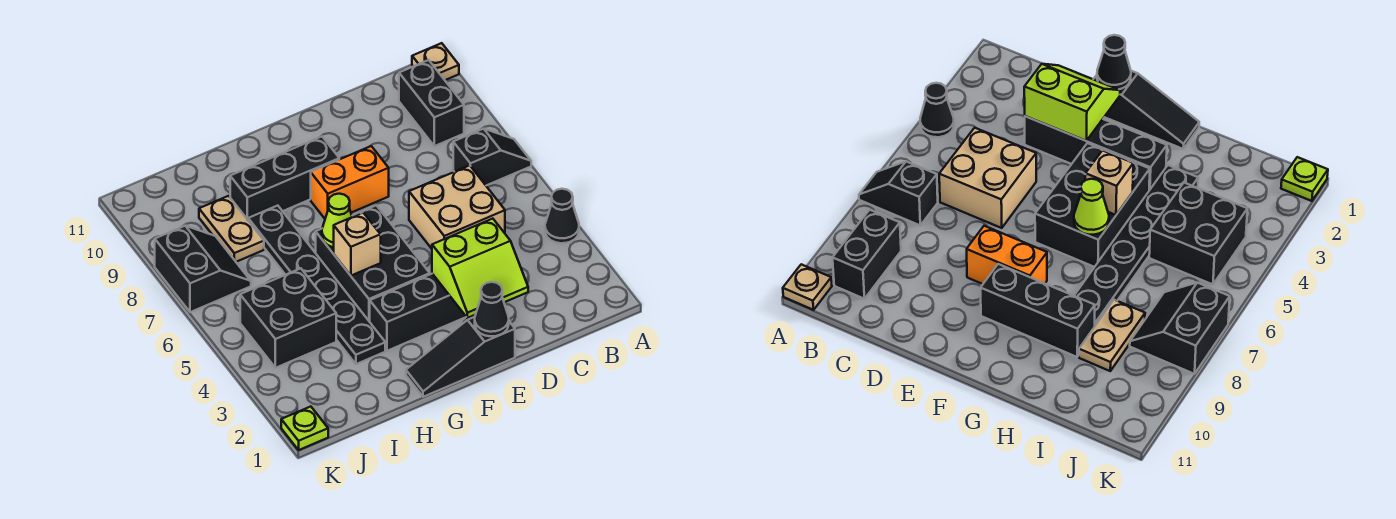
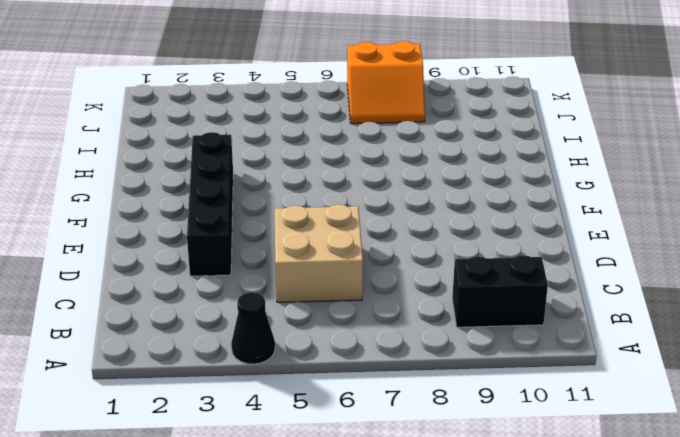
orange 2x2 slope [347,41,425,124] -> black 2x2 slope [155,226,251,312]
none -> black 1x2 slope [453,129,531,185]
none -> tan 1x1 plate [412,43,459,80]
none -> black 1x3 slope [406,317,515,397]

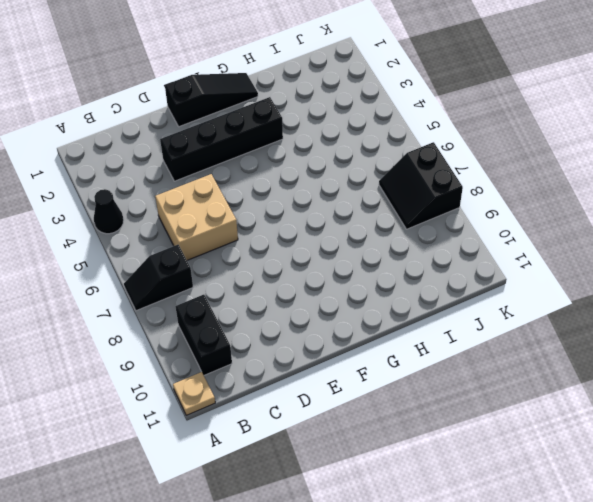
none -> orange 1x2 brick [311,146,389,219]
none -> black 2x3 brick [316,205,430,322]
none -> black 1x3 brick [230,137,339,220]

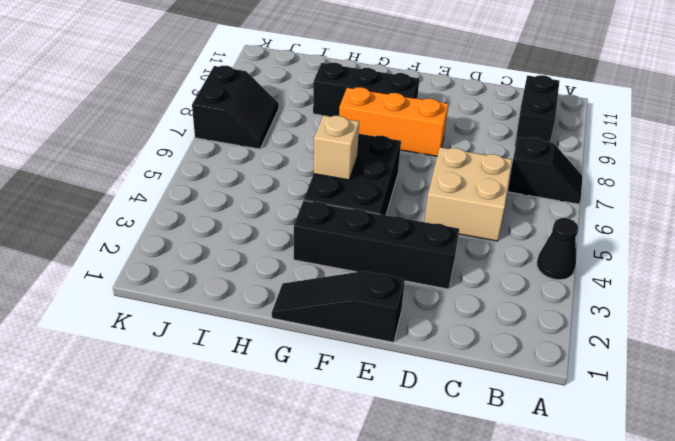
orange 1x3 brick [339,87,448,156] -> orange 1x2 brick [311,146,389,219]
none -> tan 1x1 plate [412,43,459,80]
none -> black 1x6 plate [248,206,385,364]
none -> black 2x2 brick [240,268,336,368]

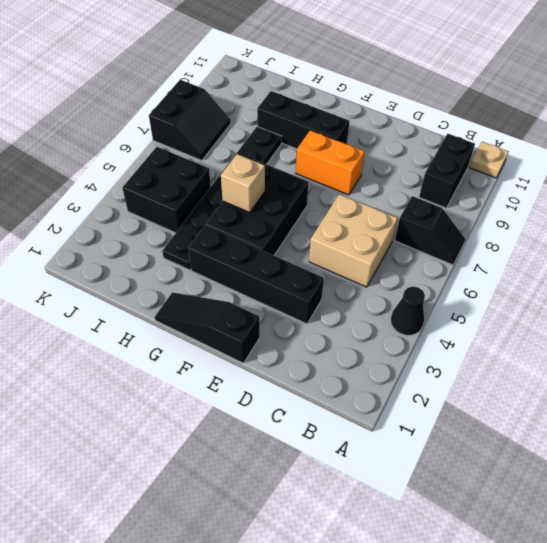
none -> tan 1x2 plate [199,196,264,262]
none -> lime 1x1 plate [281,407,328,450]
none -> lime 2x2 slope [432,219,528,318]

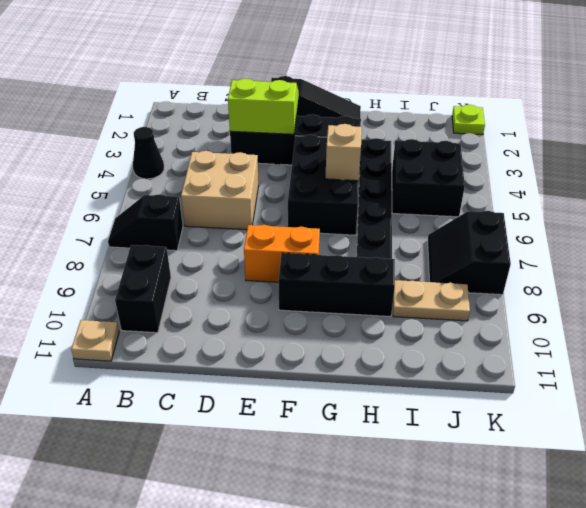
tan 1x2 plate [393,280,470,321] -> tan 1x2 plate turned to [199,196,264,262]
none -> black 1x1 cone [475,282,509,336]
none -> lime 1x1 cone [322,194,352,247]

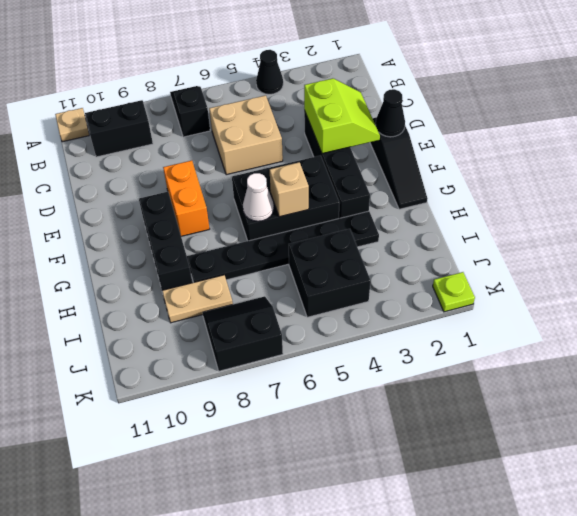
white 1x1 cone [243,173,274,221] -> lime 1x1 cone [322,194,352,247]

